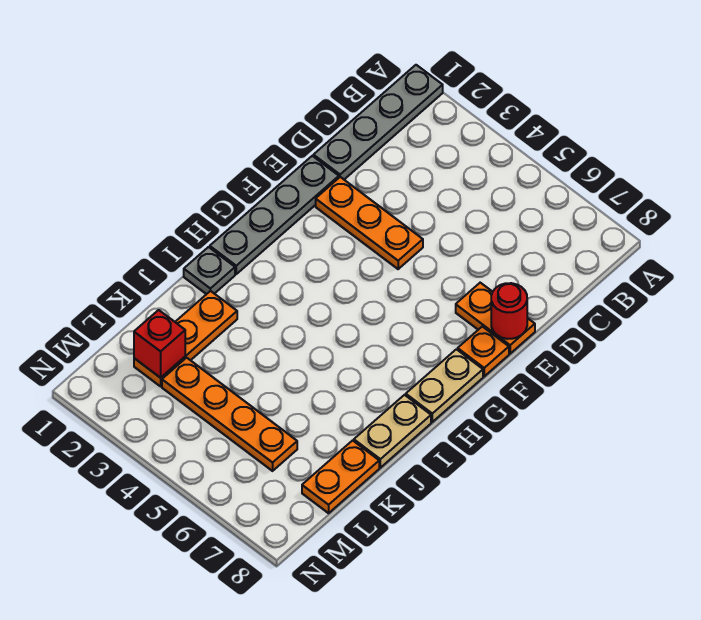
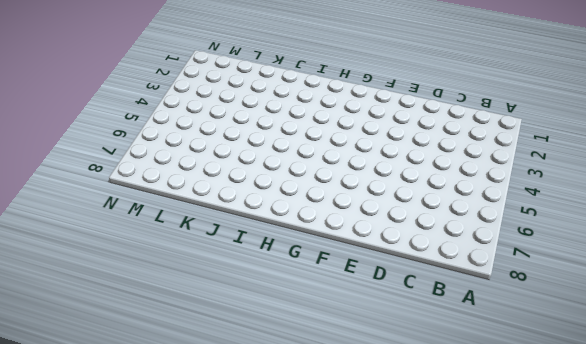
none -> grey 1x4 plate [313,65,443,179]
none -> grey 1x4 plate [210,156,339,274]
none -> orange 1x3 plate [316,177,423,269]

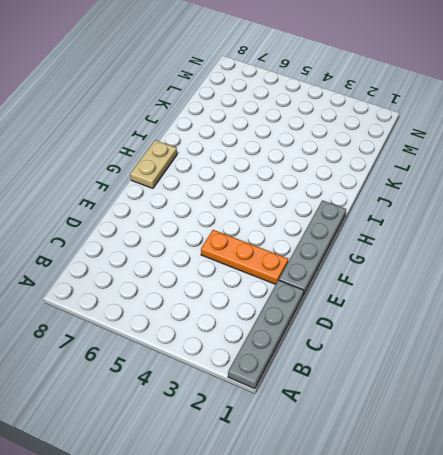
none -> orange 1x2 plate [456,283,535,354]
none -> orange 1x1 plate [458,326,509,376]
none -> grey 1x1 plate [184,247,235,294]

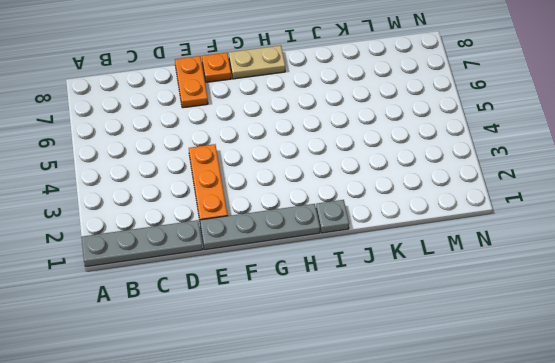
none -> tan 1x2 plate [354,395,431,468]
none -> orange 1x3 plate [134,291,237,386]
none -> orange 1x2 plate [302,440,379,513]

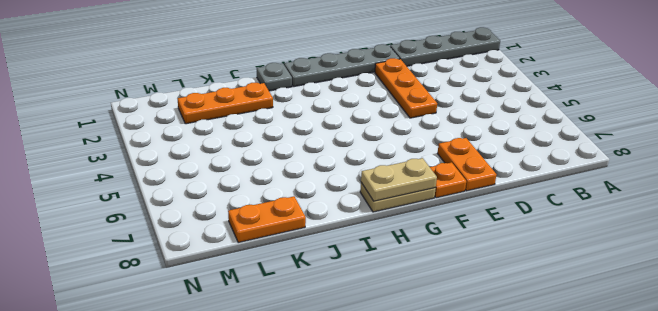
tan 1x2 plate [361,158,437,201] -> tan 1x2 plate moved to [354,395,431,468]
none -> orange 1x4 plate [162,358,297,471]
none -> red 1x1 round brick [491,283,527,339]
none -> red 1x1 brick [134,310,185,378]

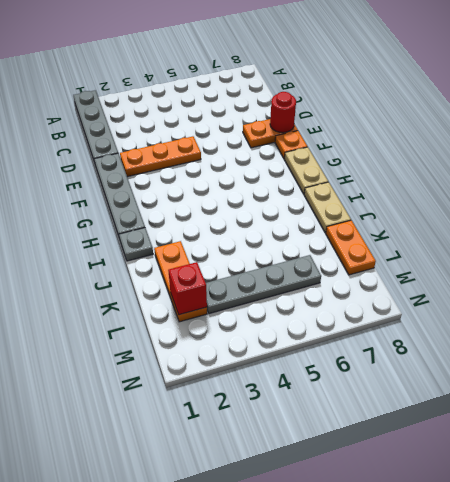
grey 1x4 plate [206,255,321,314] -> orange 1x4 plate [162,358,297,471]

